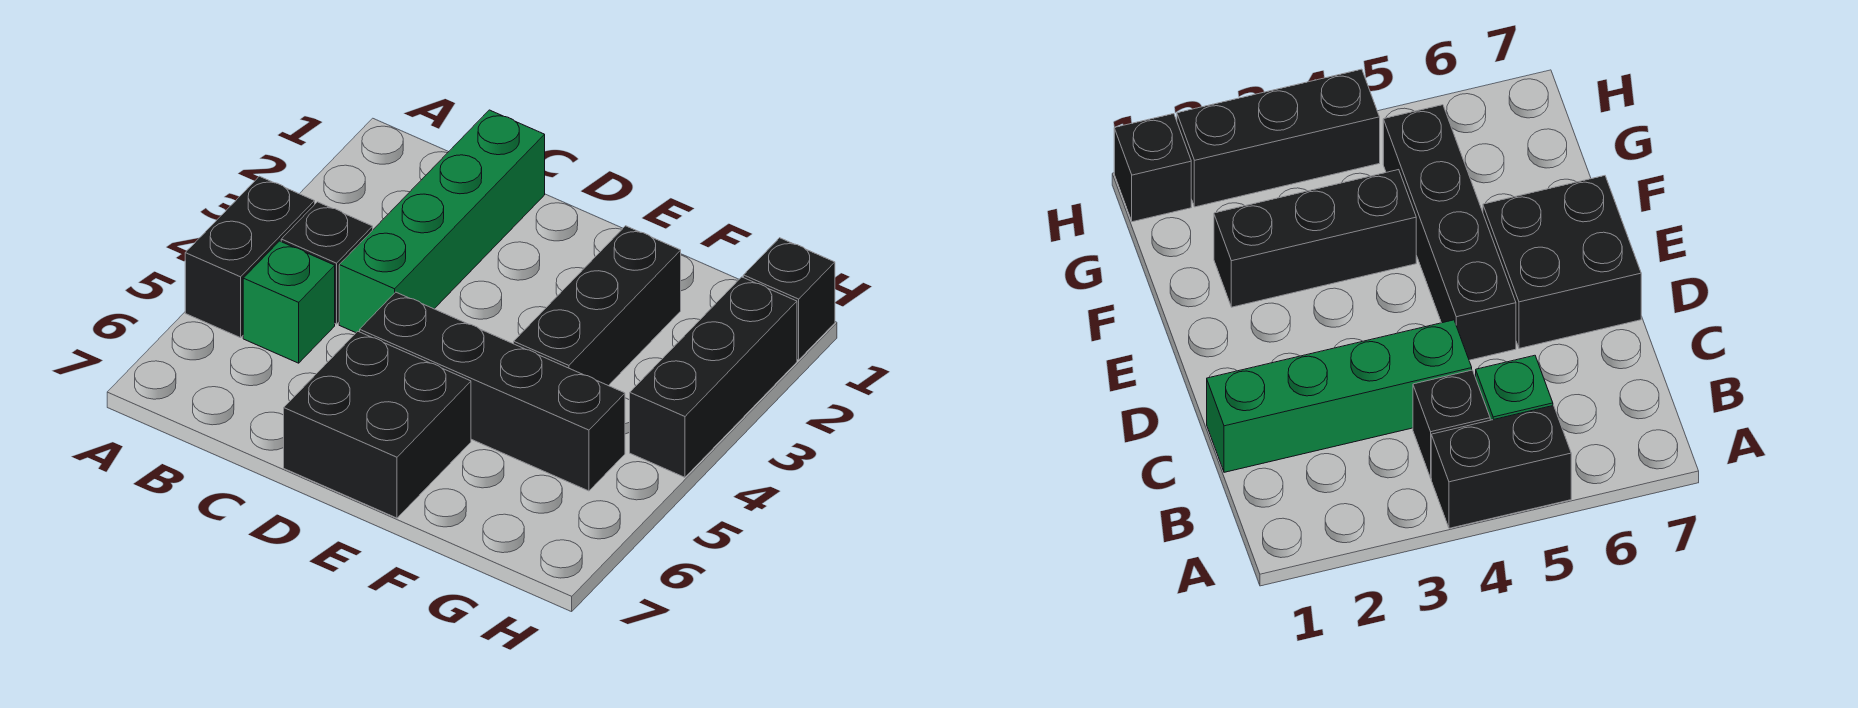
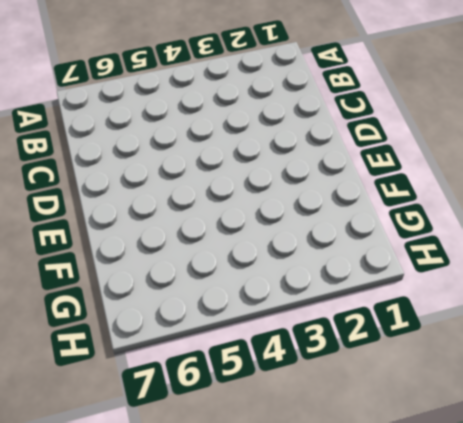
none -> black 1x2 brick [185,176,315,338]
none -> black 1x1 brick [281,202,373,324]

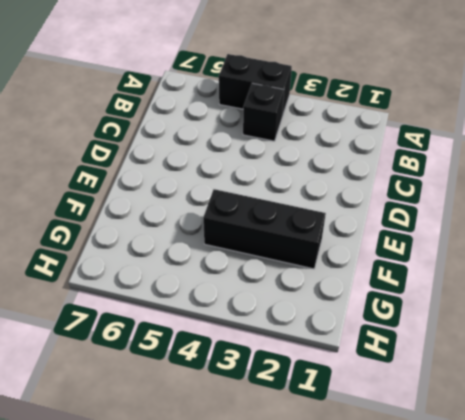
none -> green 1x1 brick [243,241,335,363]
none -> green 1x4 brick [339,110,545,333]

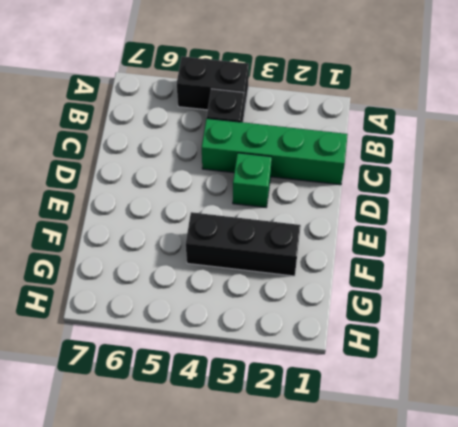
green 1x1 brick [233,153,272,207] -> green 1x1 brick moved to [243,241,335,363]
none -> black 1x4 brick [360,292,625,491]
none -> black 2x2 brick [284,331,471,518]

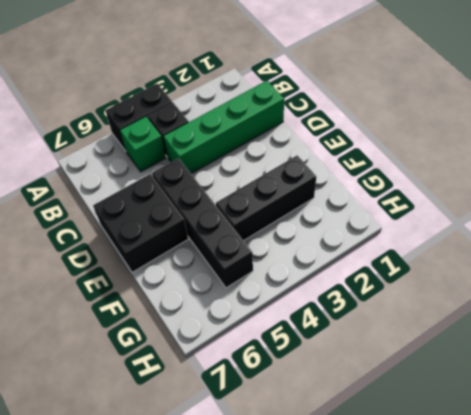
none -> black 1x1 brick [743,238,835,360]
none -> black 1x3 brick [630,277,797,477]

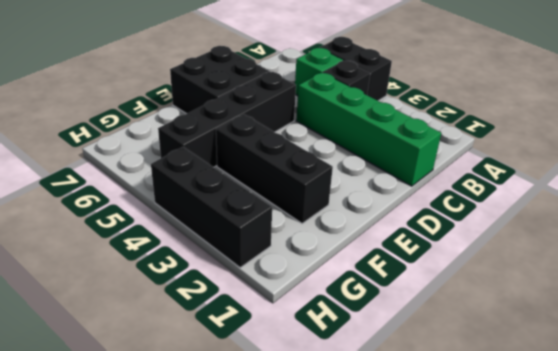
none -> black 1x1 brick [743,238,835,360]

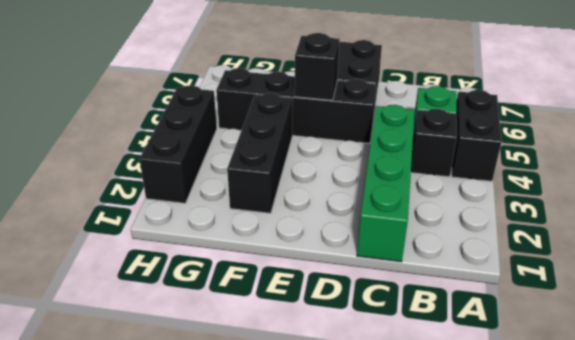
black 1x1 brick [295,33,340,101] -> black 1x1 brick moved to [743,238,835,360]

